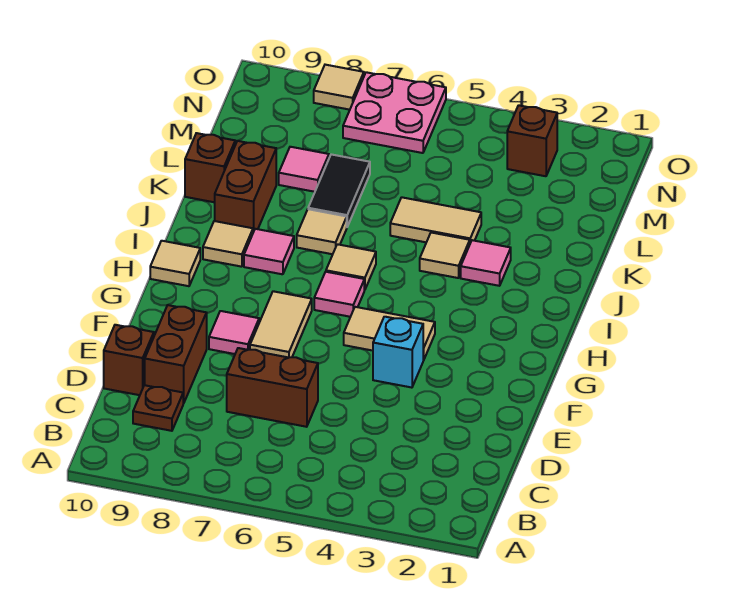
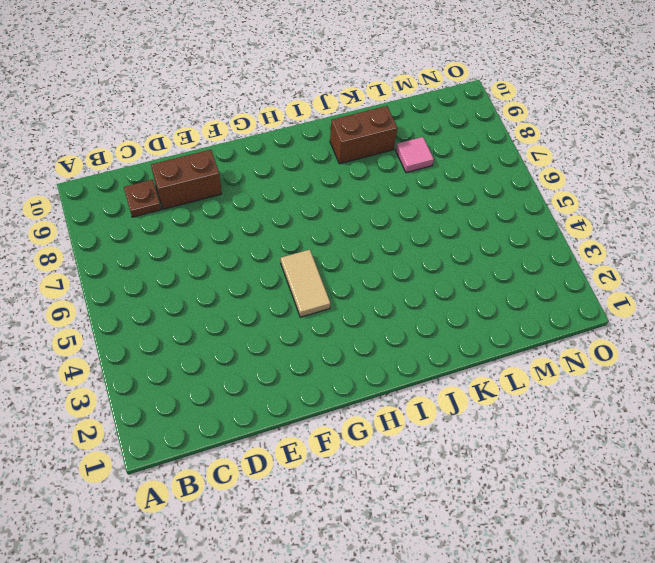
none -> brown 1x2 brick [227,348,318,427]
none -> brown 1x1 brick [104,325,154,395]
none -> cyan 1x1 brick [373,317,423,388]

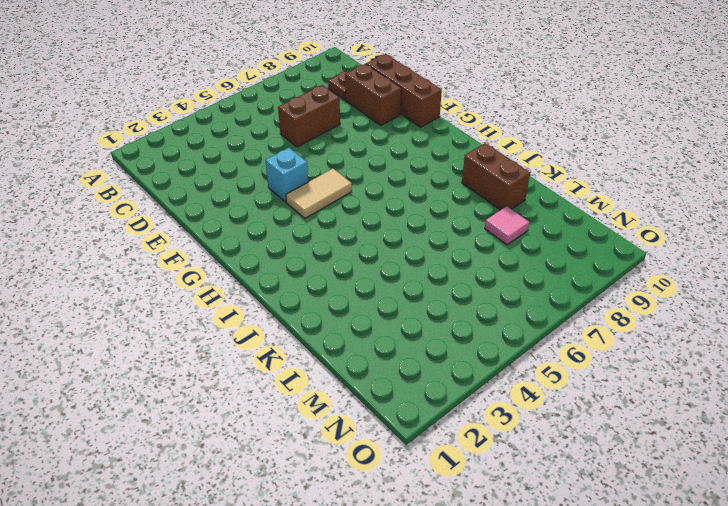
brown 1x3 brick [366,54,442,127] -> brown 1x1 brick [104,325,154,395]
none -> tan 1x2 tile [250,291,312,357]
none -> pink 1x1 tile [209,311,259,354]
none -> pink 1x1 tile [314,272,364,317]

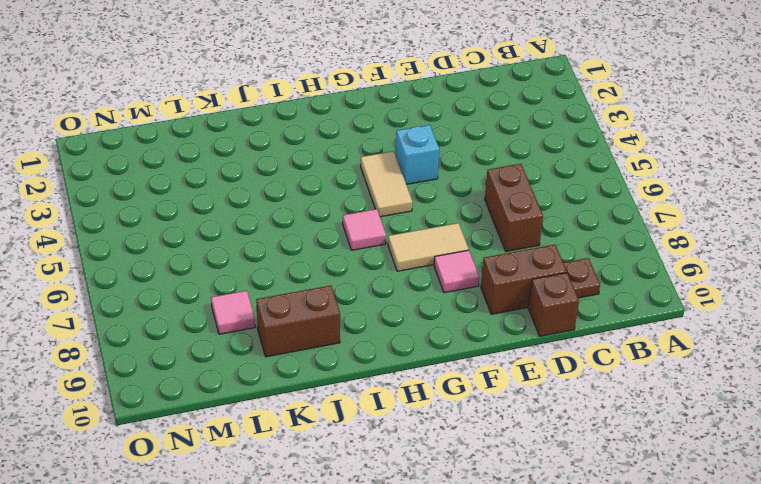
none -> tan 1x1 tile [150,241,200,286]
none -> tan 1x1 tile [326,244,376,290]
none -> pink 1x1 tile [244,229,294,274]

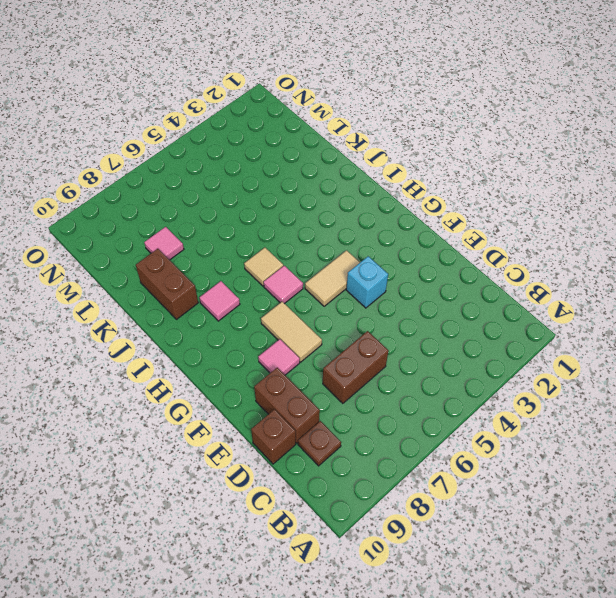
none -> tan 1x1 tile [150,241,200,286]
none -> tan 1x1 tile [203,221,253,267]
none -> pink 1x1 tile [461,240,511,286]

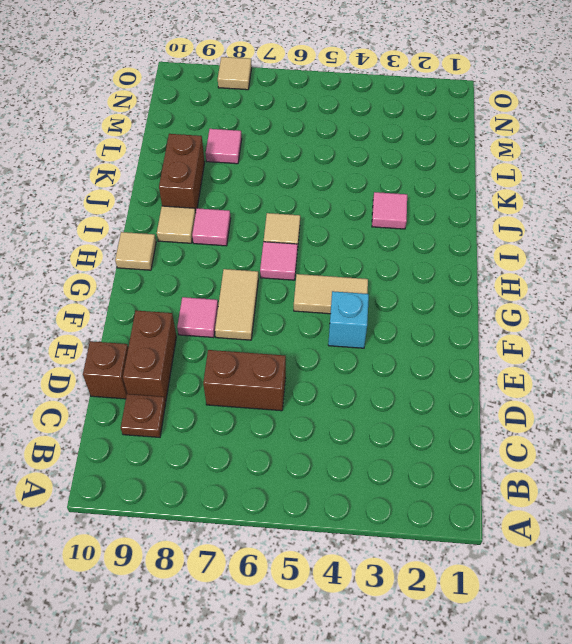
none -> tan 1x1 tile [420,233,470,278]
none -> tan 1x1 tile [297,209,347,254]
none -> tan 1x2 tile [390,197,481,243]

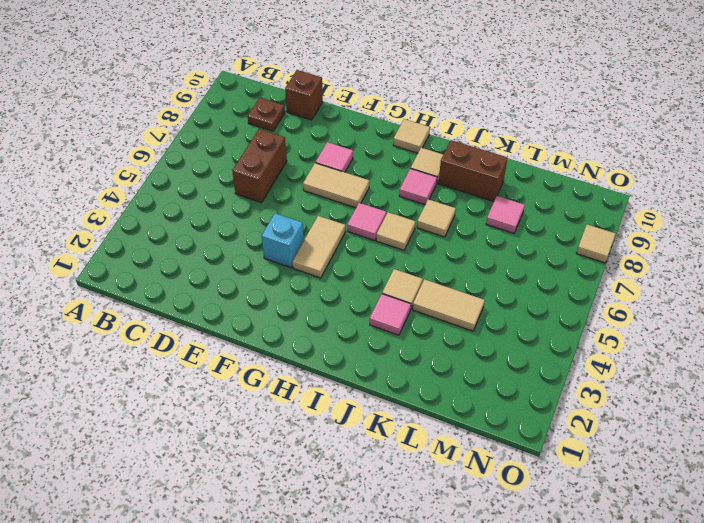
tan 1x2 tile [413,279,485,331] -> tan 1x2 tile turned to [390,197,481,243]
none -> brown 1x2 brick [145,305,207,403]
none -> black 1x2 tile [308,154,370,227]
none -> brown 1x1 brick [185,133,235,202]

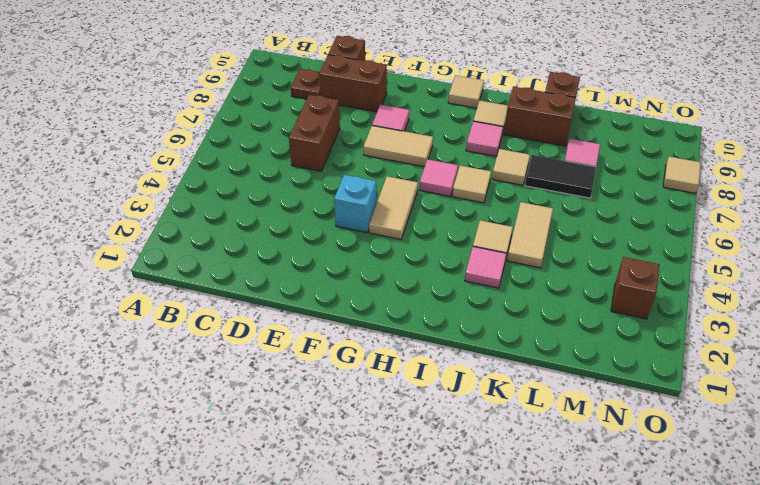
none -> pink 2x2 plate [343,72,446,153]

